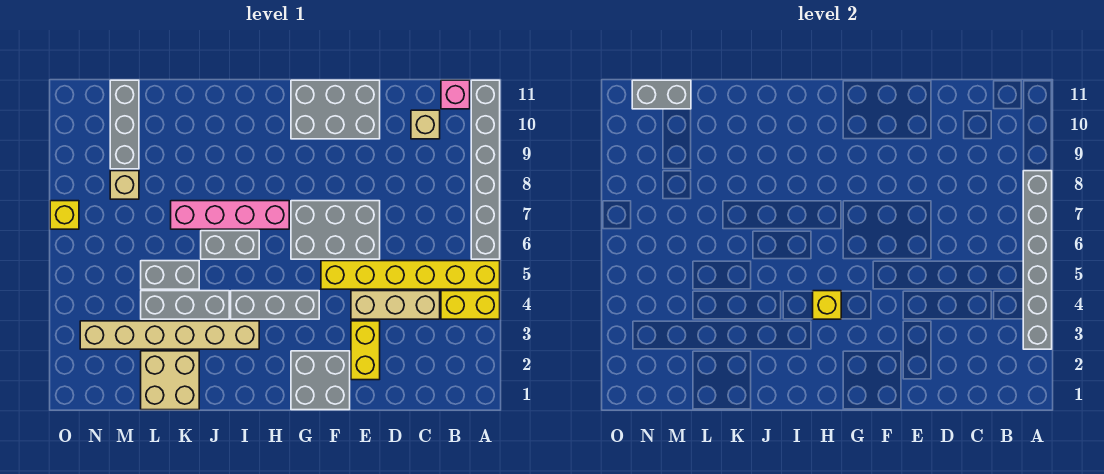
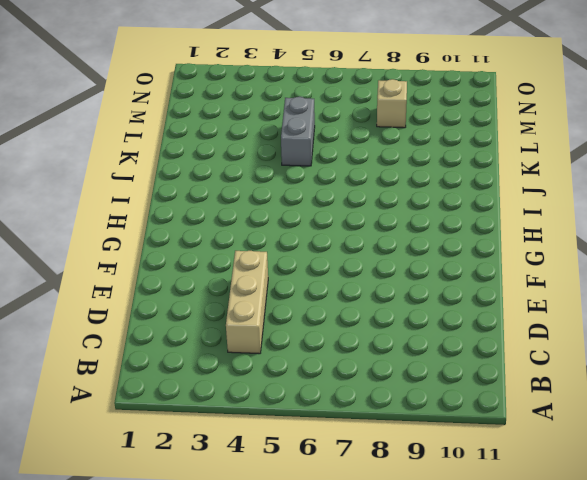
none -> yellow 1x2 brick [441,291,500,319]
none -> yellow 1x6 brick [321,261,500,289]
none -> grey 1x6 brick [471,80,500,259]

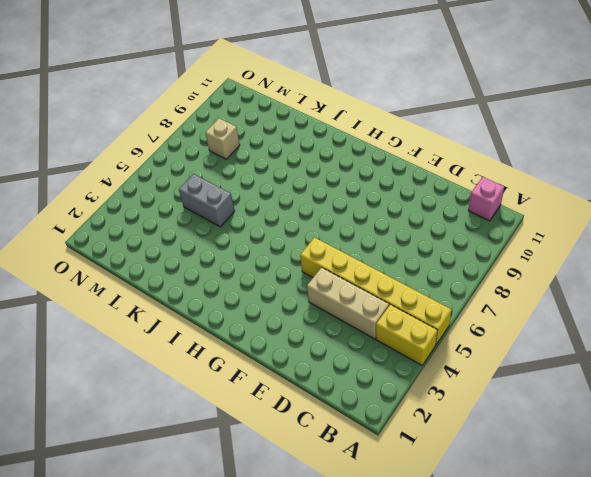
none -> grey 1x6 brick [471,80,500,259]
none -> tan 1x1 brick [411,110,440,139]
none -> yellow 1x2 brick [351,321,380,380]

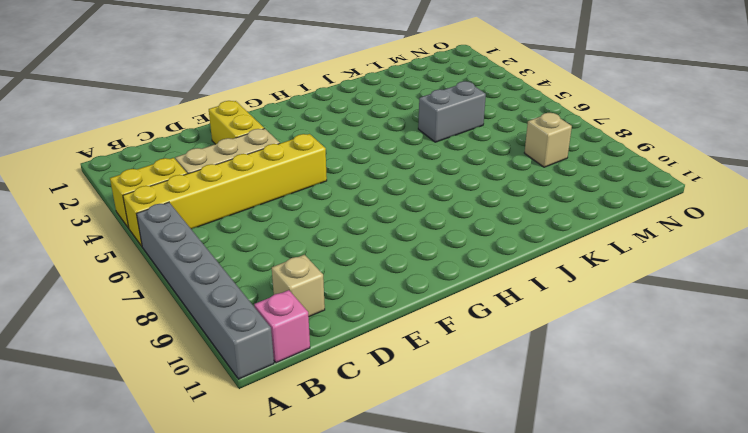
none -> grey 2x3 brick [291,201,380,259]
none -> grey 2x3 brick [291,80,380,139]
none -> grey 2x2 brick [291,351,350,410]

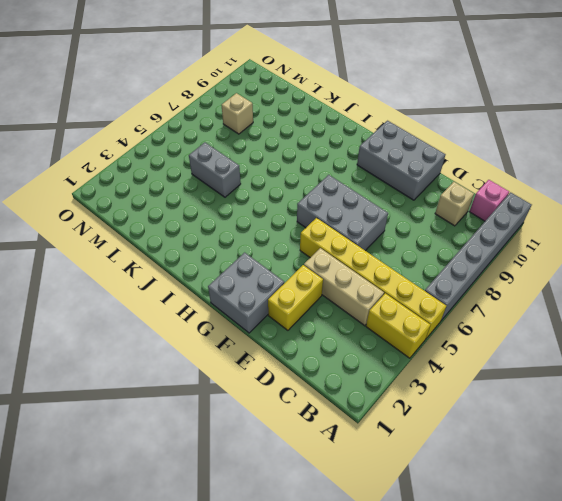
none -> grey 1x3 brick [231,291,319,319]
none -> pink 1x4 brick [171,201,289,229]
none -> tan 1x6 brick [80,321,259,349]

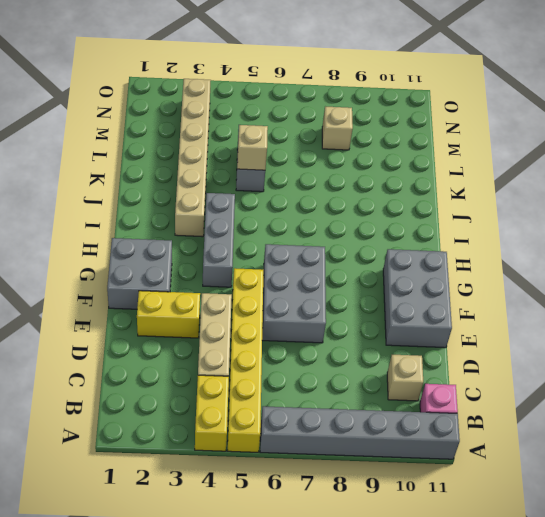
tan 1x1 brick [237,125,268,170] -> none
none -> pink 1x4 brick [171,201,289,229]
none -> grey 1x2 brick [201,231,259,259]
none -> grey 1x3 brick [141,291,229,319]

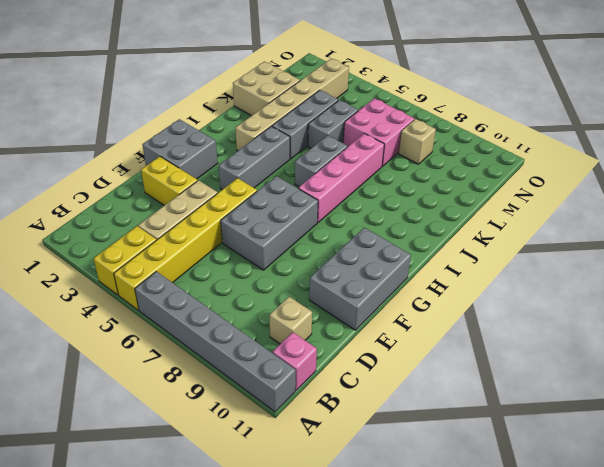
pink 2x2 brick [343,98,414,166] -> none
none -> grey 1x3 brick [110,80,139,169]
none -> yellow 1x1 brick [50,201,79,229]
none -> grey 1x6 brick [1023,171,1052,349]

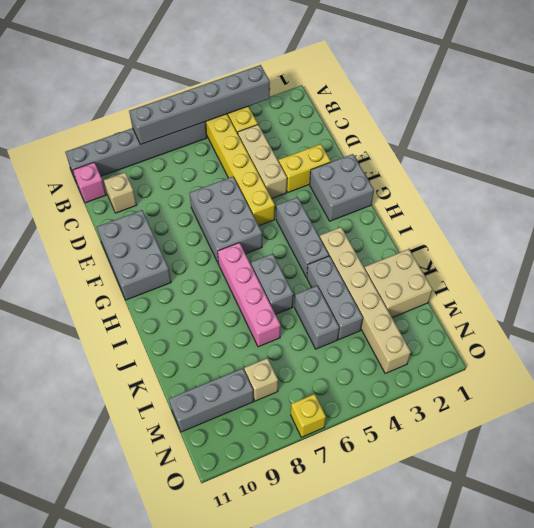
none -> yellow 1x1 brick [813,291,841,319]
none -> grey 1x2 brick [632,80,691,109]

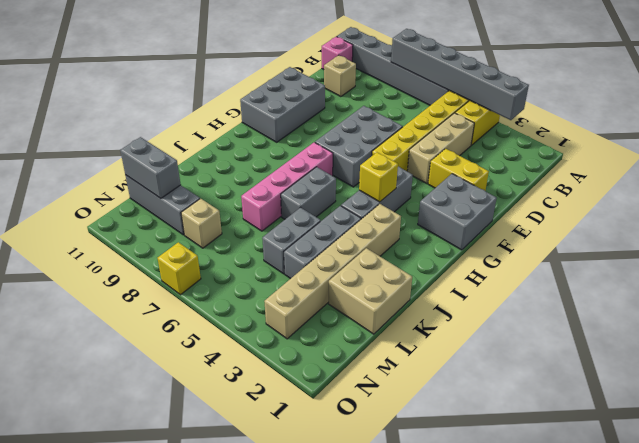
grey 1x2 brick [120,137,181,198] -> grey 1x2 brick turned to [632,80,691,109]

